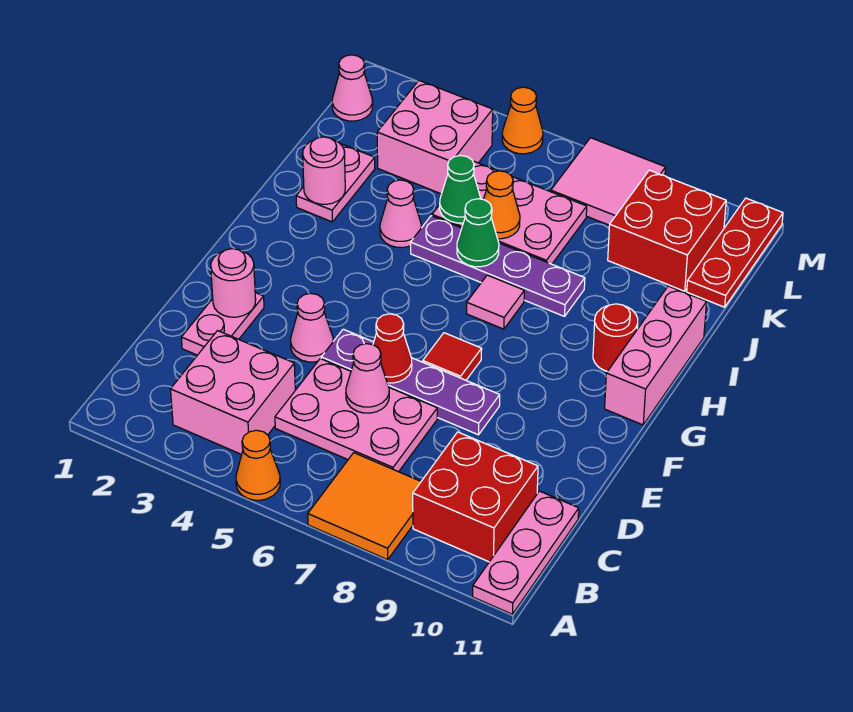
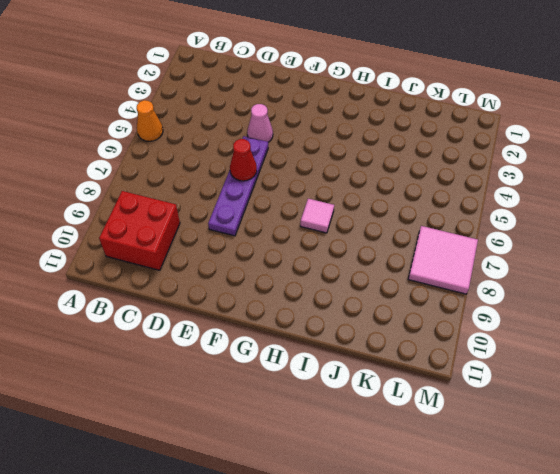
none -> orange 2x2 tile [308,453,421,560]
none -> pink 1x3 plate [473,491,579,614]
none -> pink 2x2 brick [170,331,295,455]
none -> pink 2x3 plate [275,359,437,472]

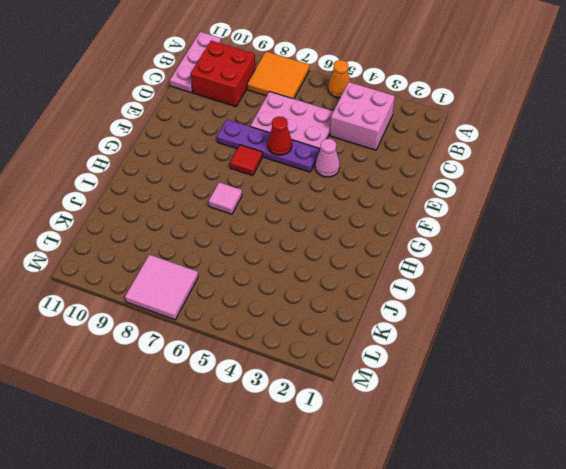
none -> pink 1x2 plate [181,293,264,355]
none -> pink 1x3 brick [605,286,707,425]
none -> red 1x1 round brick [593,304,638,371]
none -> pink 1x2 plate [296,144,375,222]

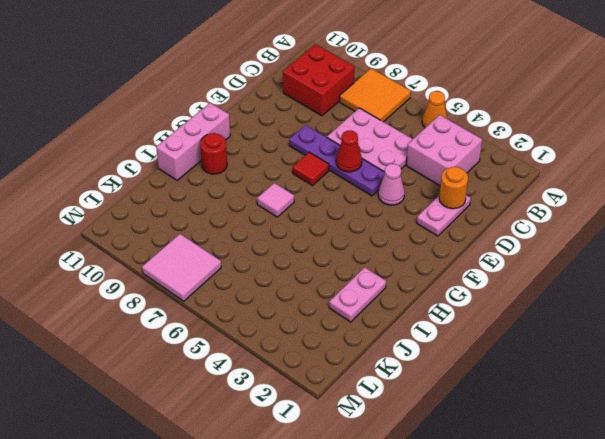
orange 1x1 round brick [439,167,468,209] -> none
none -> pink 1x3 plate [473,491,579,614]
none -> pink 1x1 cone [380,180,421,248]
none -> purple 1x4 plate [410,216,585,316]
none -> pink 2x3 plate [432,161,587,264]

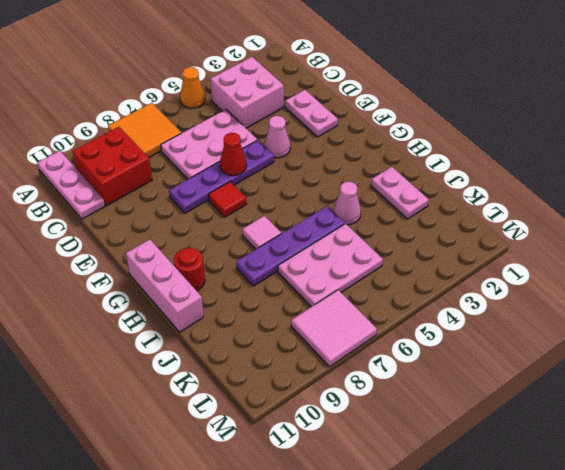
none -> pink 2x2 brick [377,81,493,194]
none -> red 2x2 brick [608,170,726,291]
none -> red 1x3 plate [687,198,783,307]
none -> pink 1x1 cone [332,55,373,121]

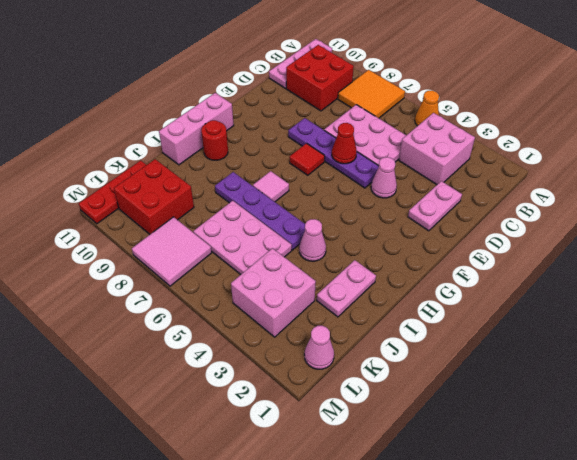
none -> orange 1x1 cone [502,87,543,154]
none -> pink 1x1 cone [346,344,389,413]
none -> pink 1x1 round brick [211,249,256,317]
none -> pink 1x1 round brick [303,137,345,204]

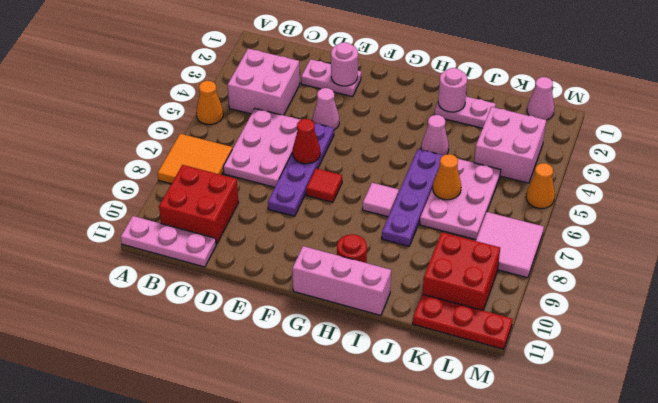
none -> pink 1x1 cone [346,344,389,413]
none -> green 1x1 cone [457,199,499,267]
none -> green 1x1 cone [440,156,481,223]

